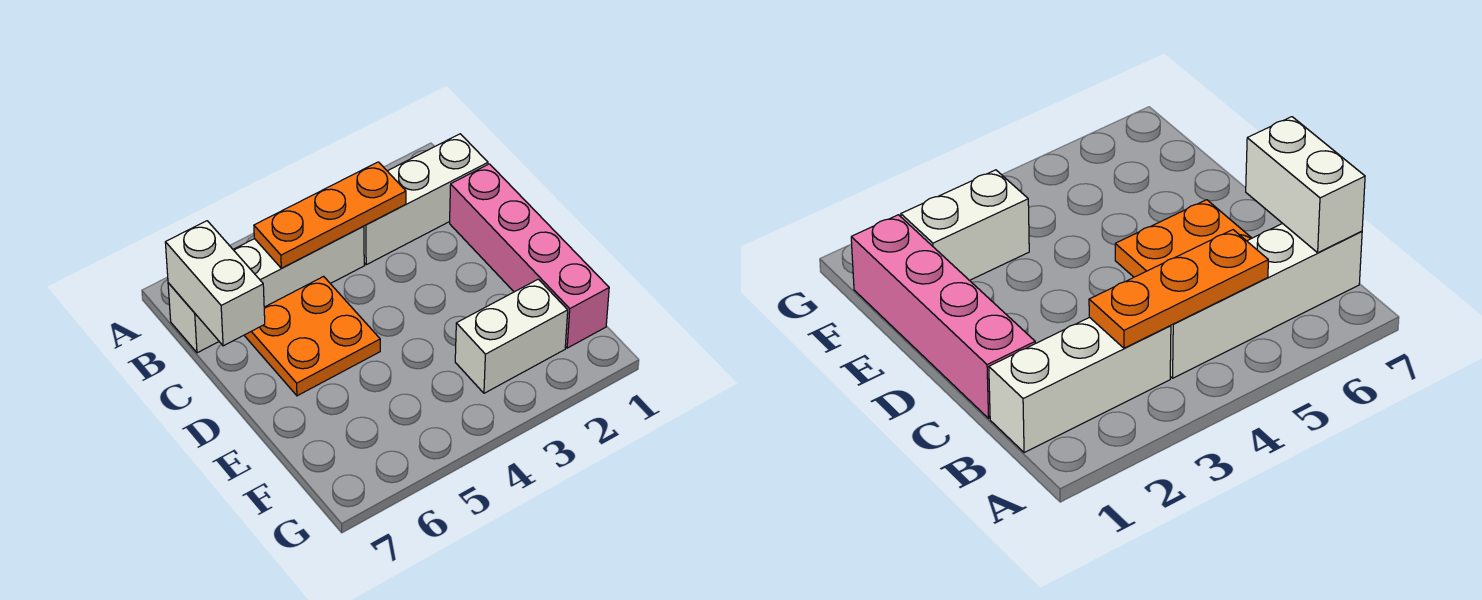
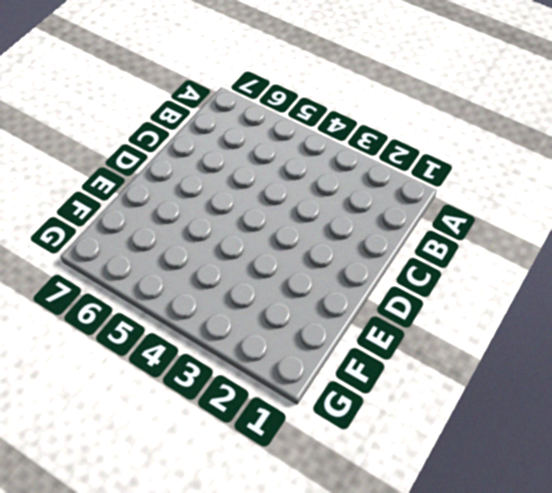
none -> white 1x3 brick [364,134,488,265]
none -> white 1x4 brick [168,226,364,353]

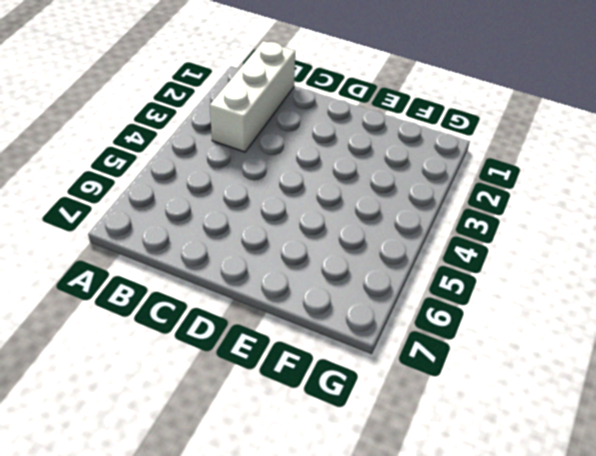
none -> white 1x4 brick [168,226,364,353]
none -> pink 1x4 brick [450,164,609,348]

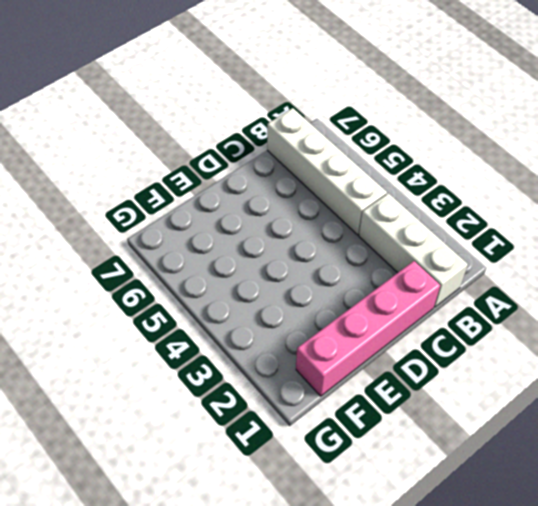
none -> orange 2x2 plate [244,276,380,396]
none -> white 1x2 brick [455,279,568,393]

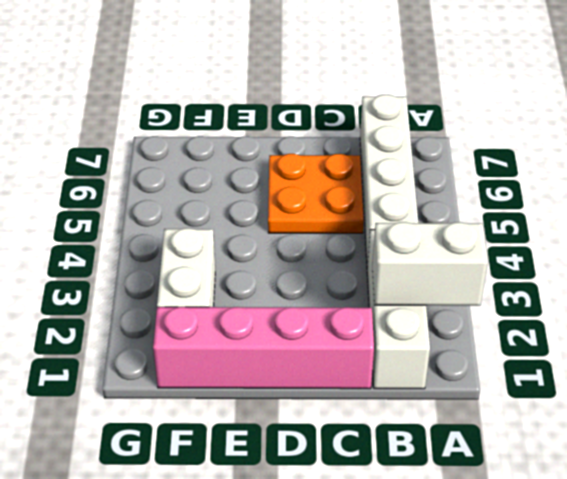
white 1x2 brick [372,222,488,306] -> white 1x2 brick moved to [165,221,265,346]
none -> orange 1x3 plate [254,162,406,268]

